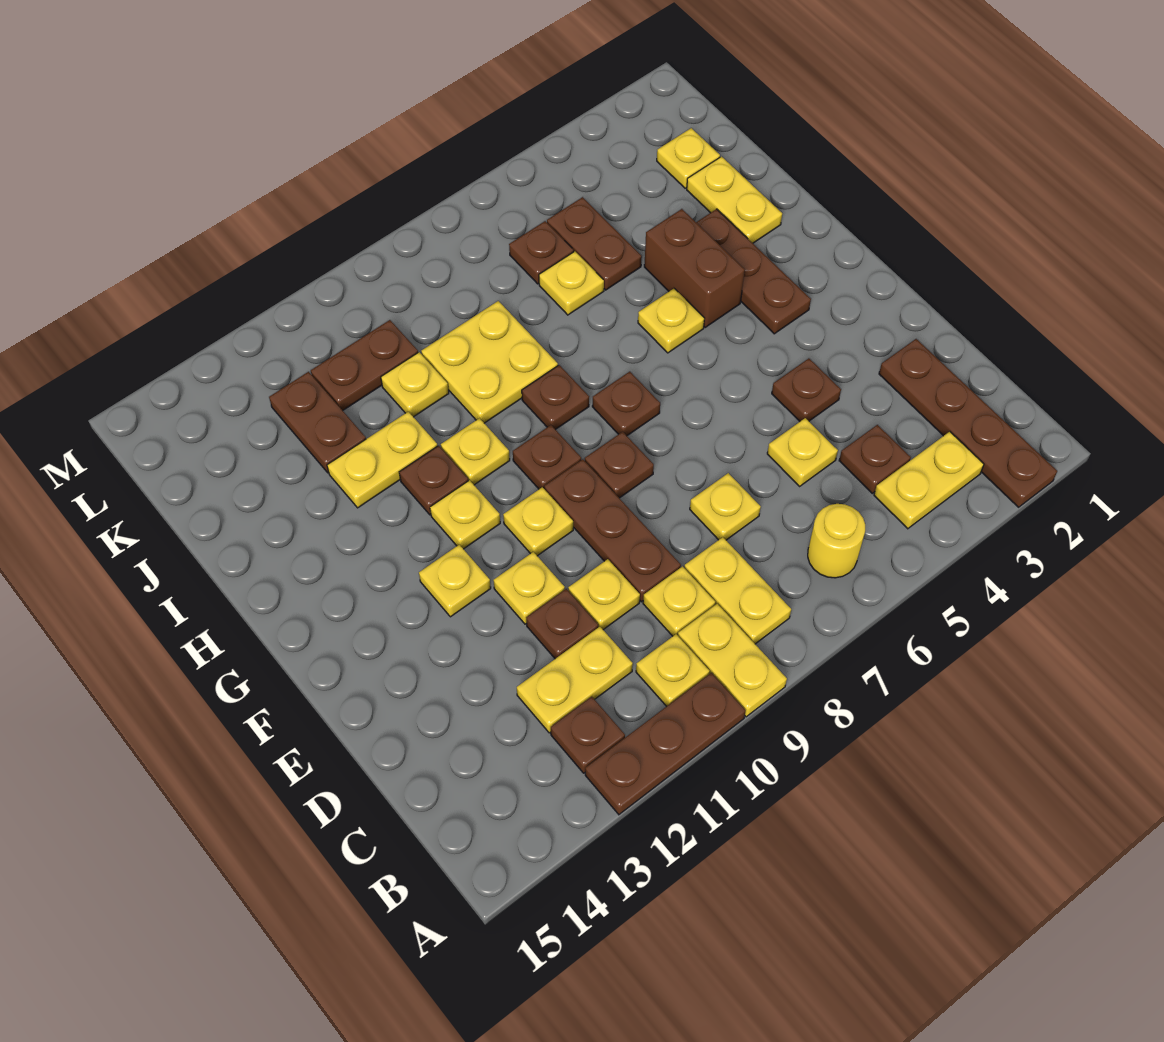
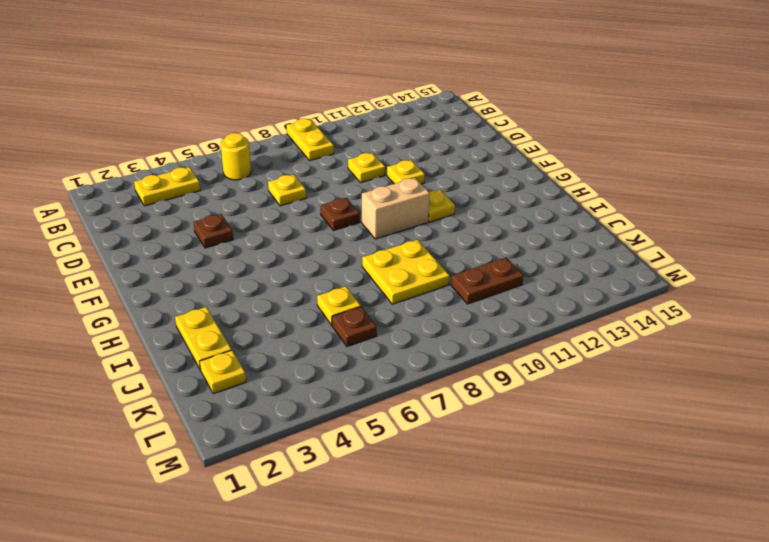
tan 1x2 brick [362,178,430,239] -> brown 1x1 plate [513,425,581,489]
none -> brown 1x4 plate [879,339,1057,507]
none -> brown 1x3 plate [585,673,746,815]
none -> yellow 1x2 plate [684,537,791,644]
none -> yellow 1x1 plate [636,634,710,706]

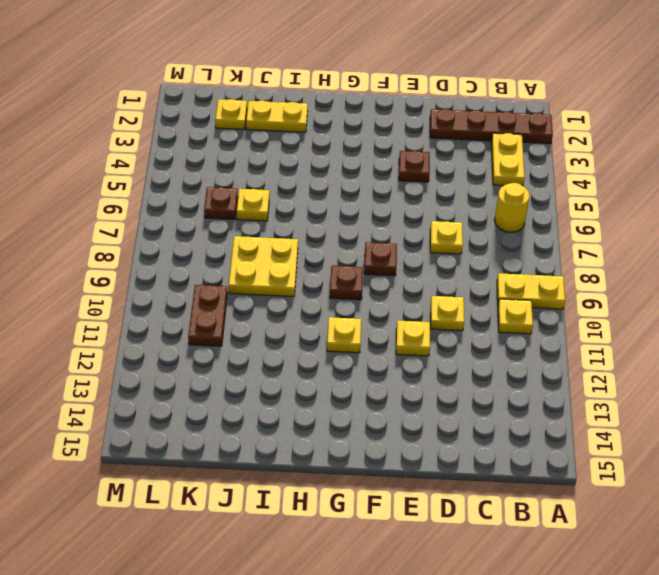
none -> brown 1x3 plate [585,673,746,815]
none -> yellow 1x2 plate [684,537,791,644]
none -> brown 1x1 plate [551,697,625,773]
none -> brown 1x1 plate [839,425,911,493]

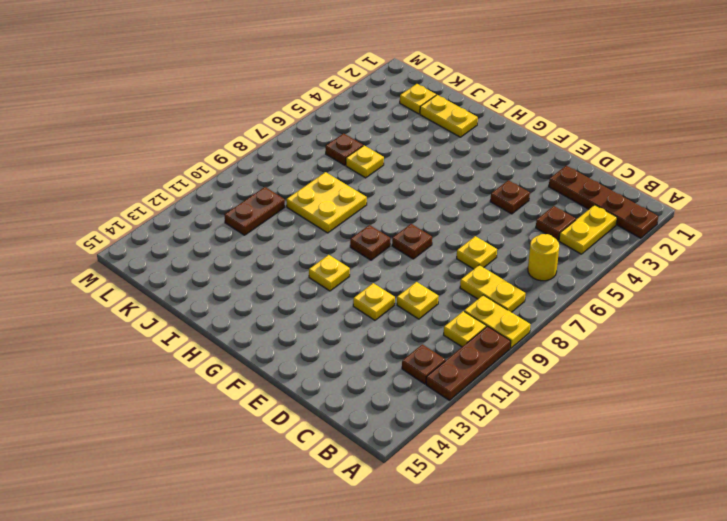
none -> yellow 1x1 plate [643,566,715,636]
none -> yellow 1x2 plate [517,627,633,733]
none -> yellow 1x1 plate [767,418,838,486]
none -> brown 1x3 plate [544,459,681,602]

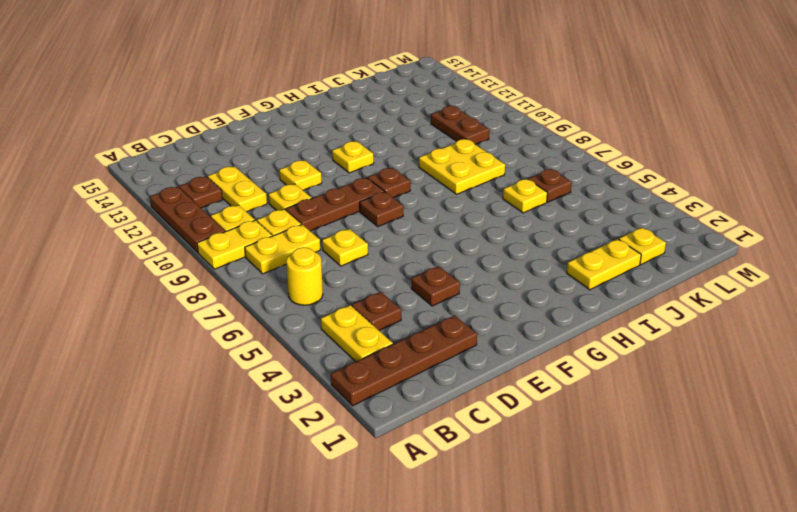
none -> yellow 1x1 plate [767,418,838,486]
none -> brown 1x1 plate [526,589,598,659]
none -> yellow 1x1 plate [503,487,573,556]
none -> yellow 1x1 plate [419,545,491,617]

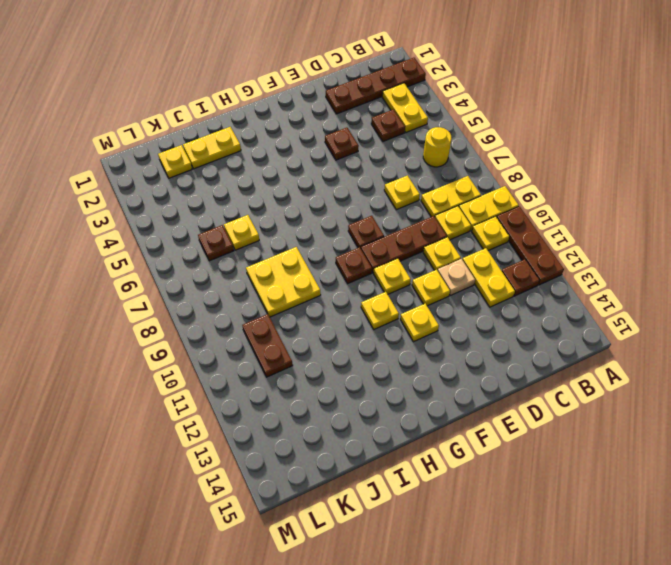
tan 1x1 plate [438,259,475,295] -> brown 1x1 plate [526,589,598,659]
none -> yellow 1x1 plate [767,418,838,486]
none -> brown 1x3 plate [696,209,811,334]
none -> brown 1x1 plate [592,372,660,436]
none -> brown 1x2 brick [644,209,745,327]

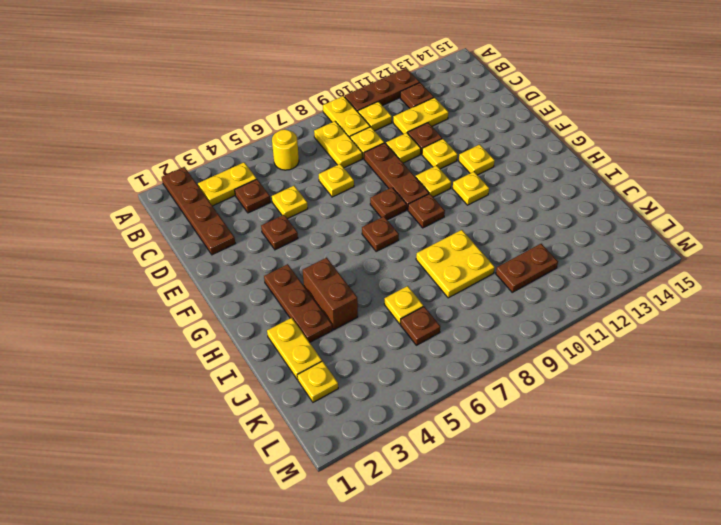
none -> yellow 1x1 plate [638,288,704,353]
none -> brown 1x1 plate [522,365,589,430]
none -> yellow 1x1 plate [441,418,510,485]
none -> brown 1x1 plate [399,446,468,515]

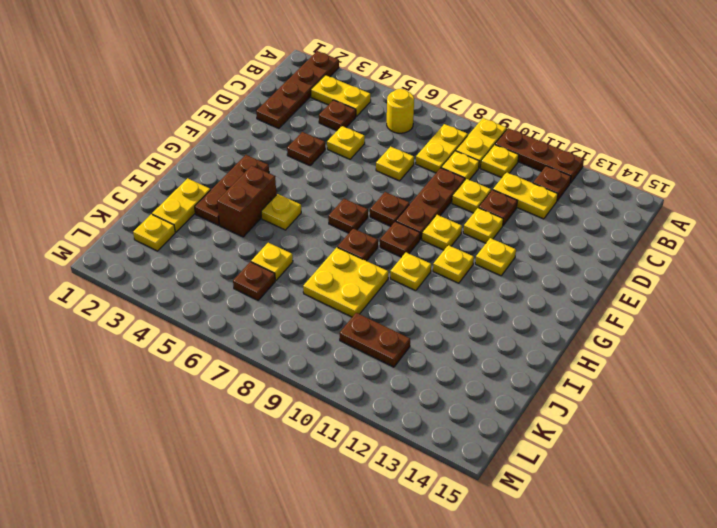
none -> brown 1x1 plate [399,446,468,515]
none -> yellow 1x2 plate [327,412,437,508]
none -> brown 1x2 plate [547,197,642,290]
none -> yellow 1x1 plate [381,352,449,417]

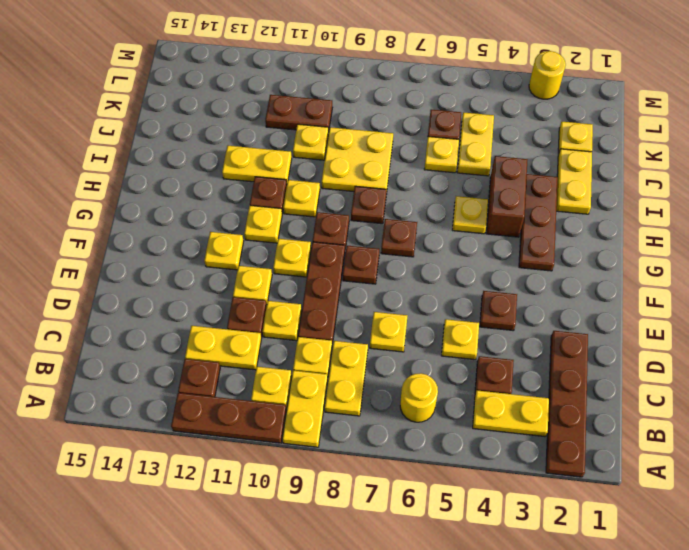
yellow 1x2 plate [457,112,494,176] -> brown 1x2 plate [547,197,642,290]
yellow 1x1 round brick [529,51,566,99] -> none
none -> brown 1x2 plate [269,372,366,473]

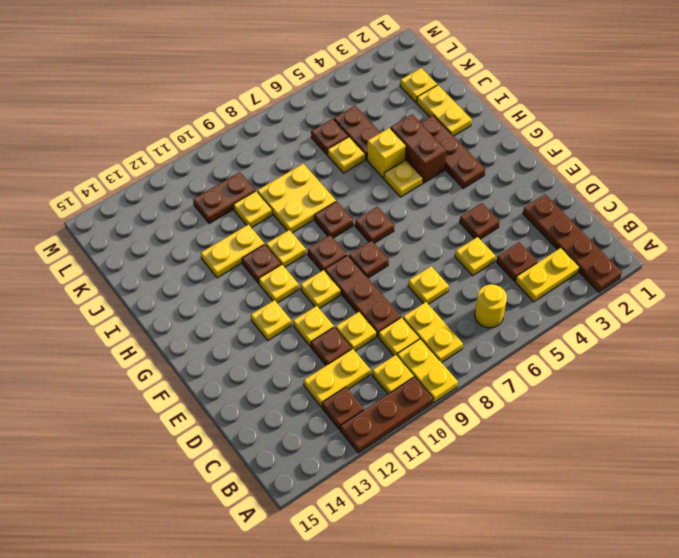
yellow 1x1 brick [367,128,406,178] -> none
none -> brown 1x2 plate [269,372,366,473]

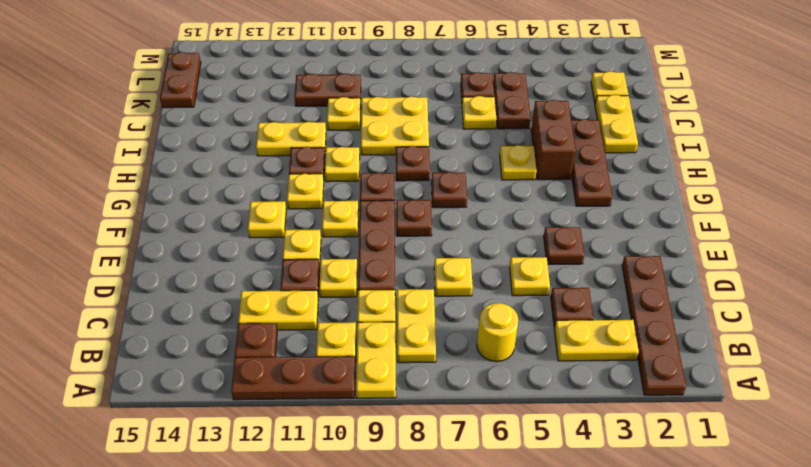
brown 1x2 plate [160,52,201,108] -> brown 1x2 plate moved to [269,372,366,473]

